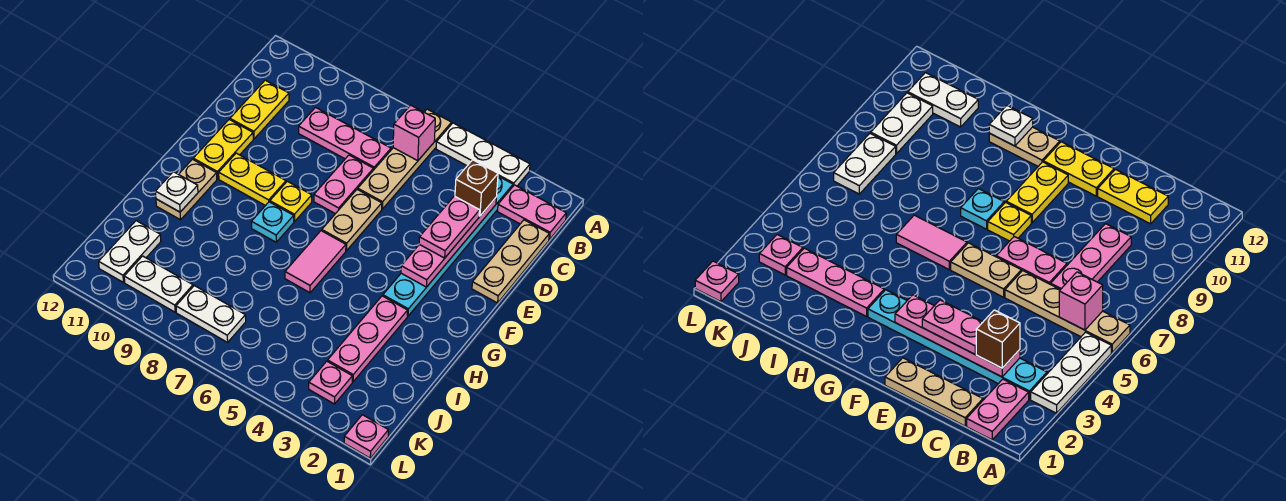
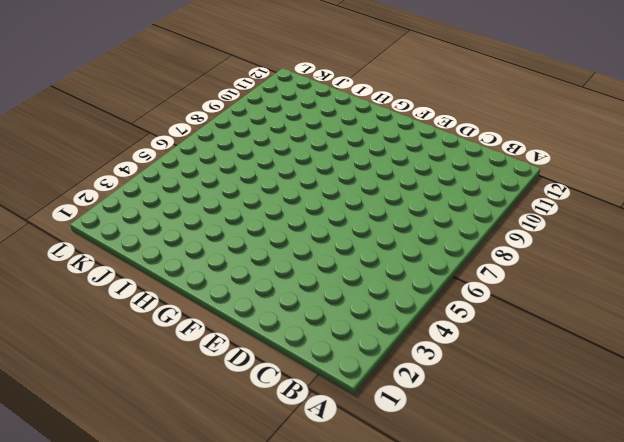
none -> white 1x3 plate [436,123,530,186]
none -> tan 1x4 plate [358,109,452,209]
none -> pink 1x2 plate [498,185,566,240]

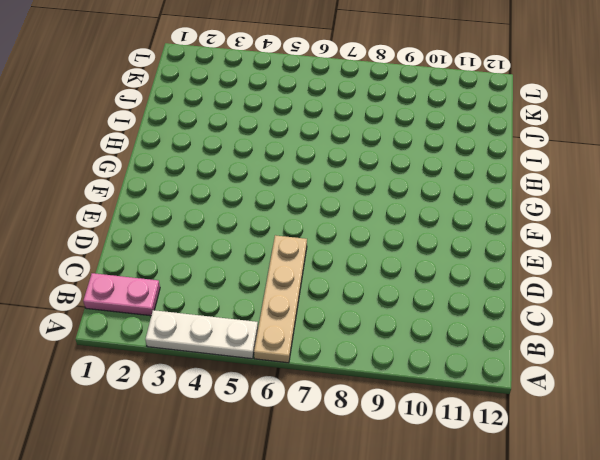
none -> cyan 1x6 plate [383,176,513,316]
none -> tan 1x3 plate [472,220,549,303]
none -> pink 1x3 plate [299,108,391,170]

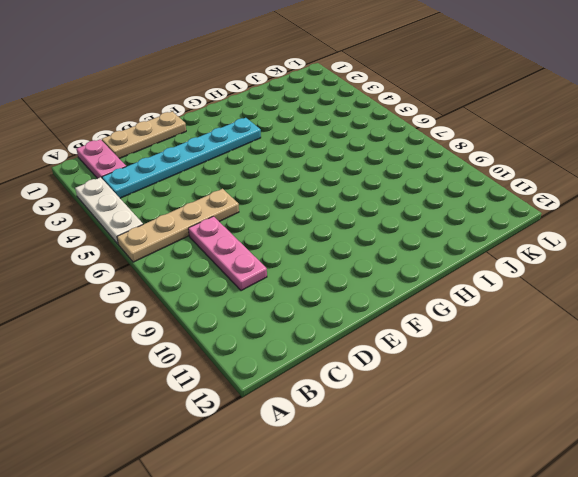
none -> yellow 1x2 plate [230,80,289,139]
none -> pink 1x2 plate [314,155,373,214]
none -> tan 1x2 plate [322,189,382,250]

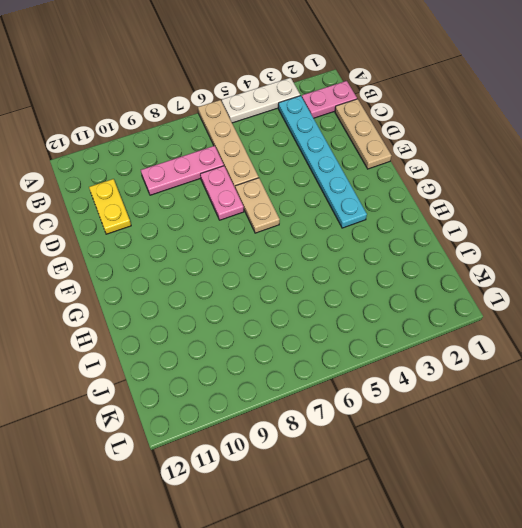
none -> yellow 1x2 plate [193,120,253,179]
none -> yellow 1x1 plate [270,181,312,222]
none -> yellow 1x2 plate [219,153,286,206]

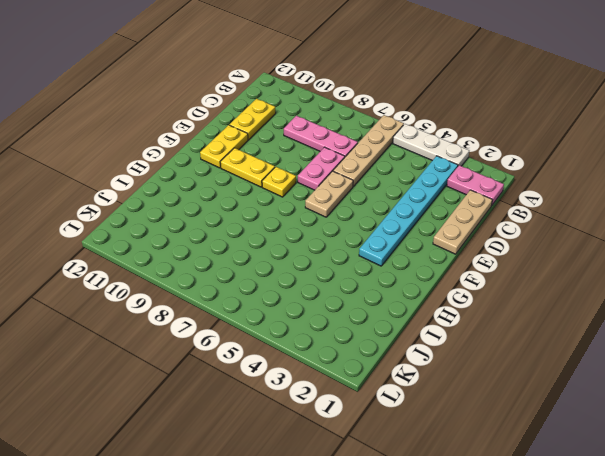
none -> pink 1x2 tile [285,231,346,293]
none -> cyan 1x1 plate [252,202,294,242]
none -> tan 1x2 plate [156,159,217,220]

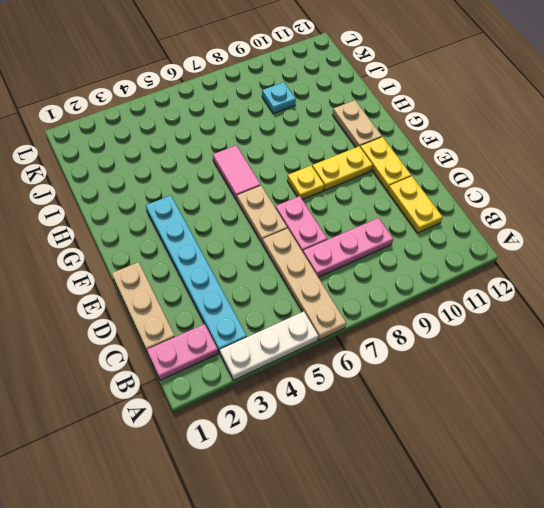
cyan 1x1 plate [262,82,296,114] -> cyan 1x1 plate moved to [252,202,294,242]
none -> pink 1x3 plate [328,296,408,382]
none -> white 1x2 plate [99,221,161,283]
none -> pink 1x1 plate [309,361,352,404]

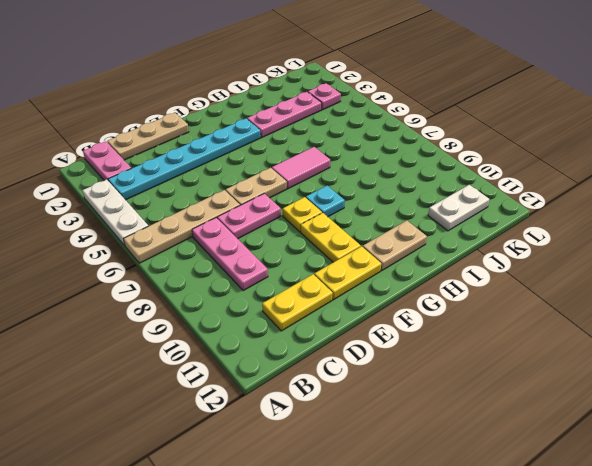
none -> white 1x2 plate [176,286,246,342]
none -> white 1x2 plate [124,256,193,312]
none -> pink 1x1 plate [344,415,388,458]

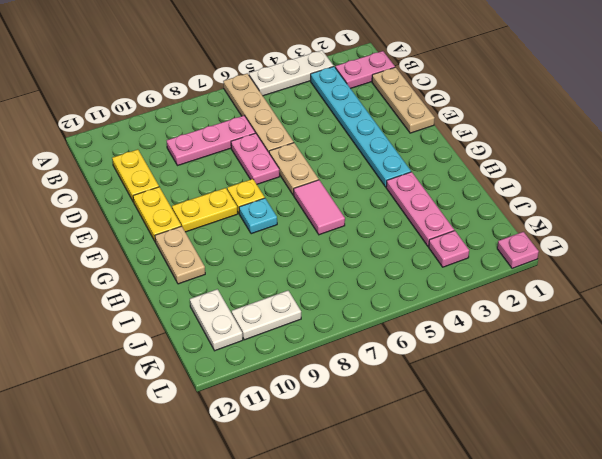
none -> white 1x2 plate [176,286,246,342]
none -> pink 1x1 brick [393,105,435,161]
none -> pink 1x4 plate [401,198,496,287]

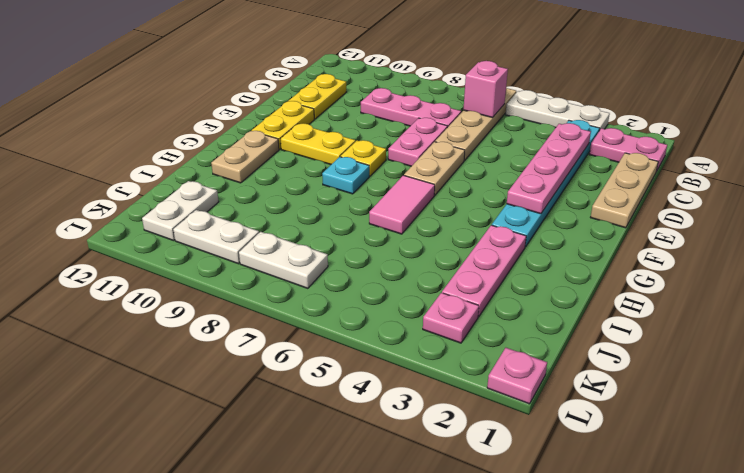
none -> white 1x1 plate [155,172,198,212]
none -> brown 1x1 brick [455,160,498,216]
none -> pink 1x2 plate [419,196,480,258]

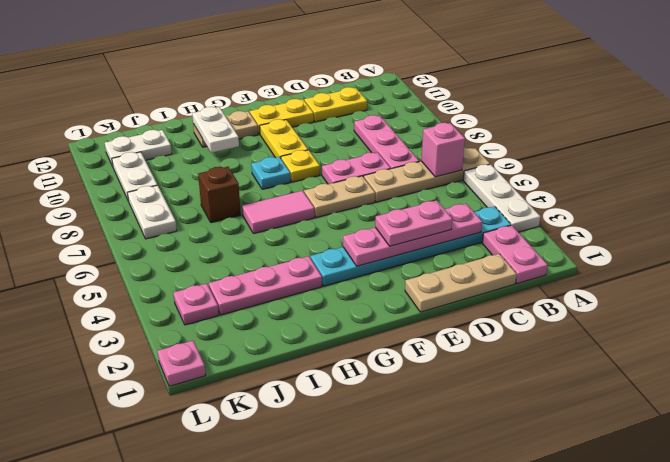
white 1x2 plate [192,107,239,153] -> white 1x1 plate [155,172,198,212]
brown 1x1 brick [198,167,241,223] -> brown 1x1 brick moved to [455,160,498,216]

